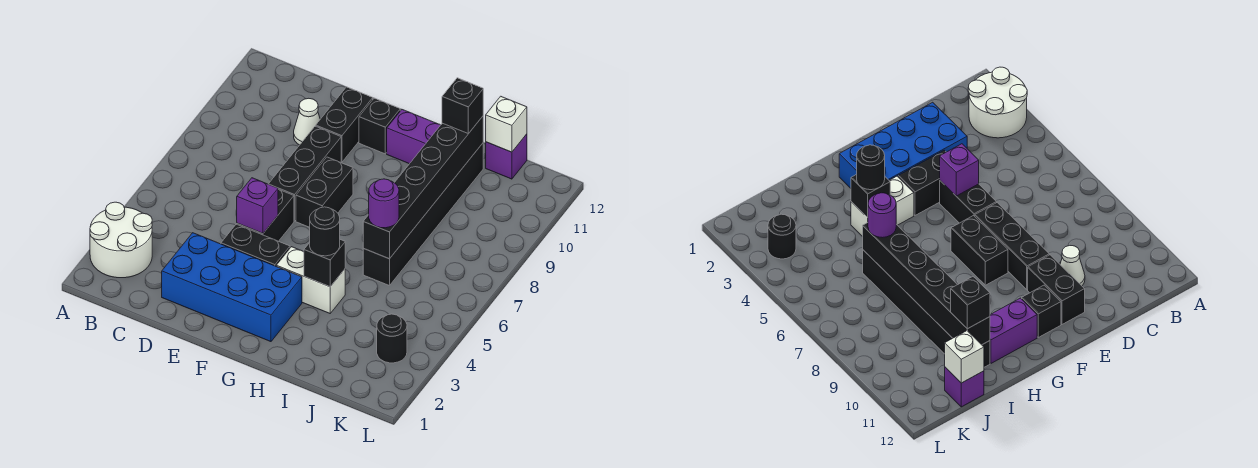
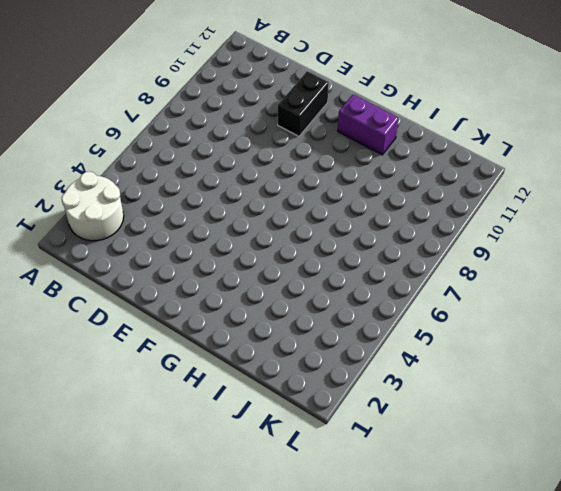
none -> blue 2x4 brick [162,233,302,342]
none -> white 1x1 cone [294,98,320,145]
none -> black 1x2 brick [221,224,290,266]

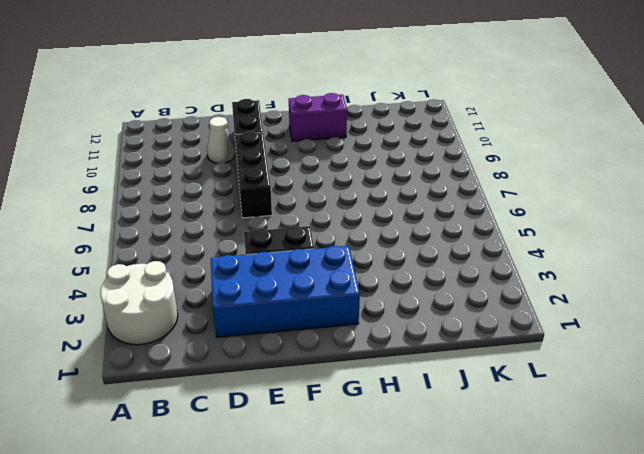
none -> black 1x2 brick [237,189,294,241]
none -> black 1x2 brick [296,157,353,227]
none -> black 1x1 brick [359,98,400,154]

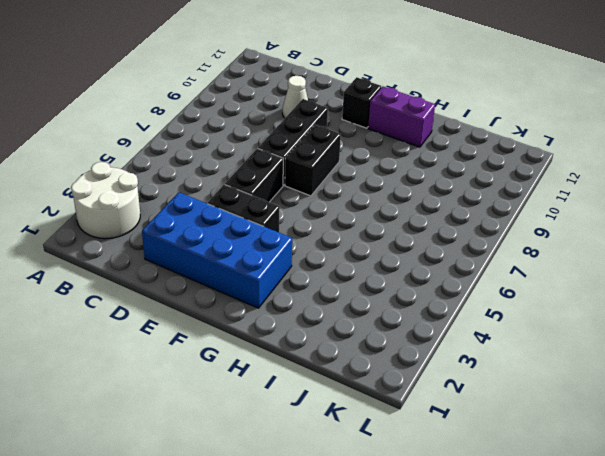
none -> black 1x2 brick [316,87,373,162]
none -> white 1x2 brick [276,247,345,313]
none -> black 1x6 brick [363,143,483,286]

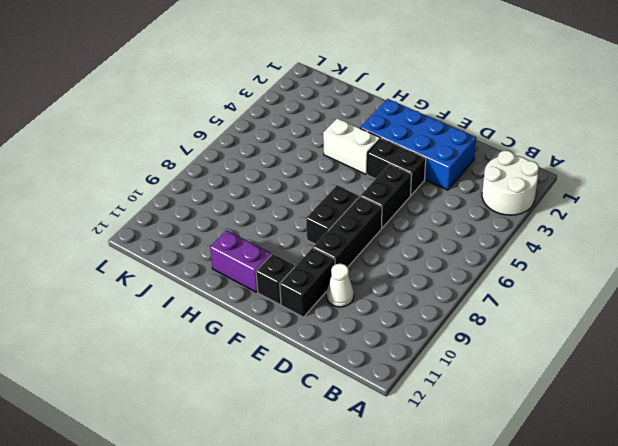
none -> black 1x6 brick [363,143,483,286]
none -> purple 1x1 brick [486,134,527,179]
none -> black 1x1 round brick [377,314,407,363]

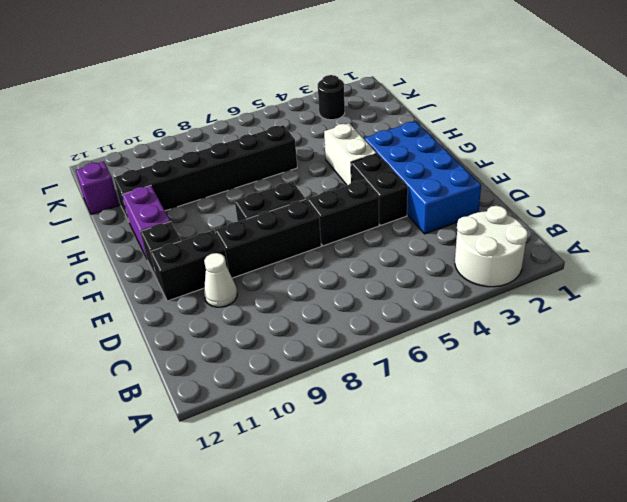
none -> purple 1x1 brick [237,178,278,234]
none -> black 1x1 brick [304,240,345,287]
none -> black 1x6 brick [363,116,483,259]

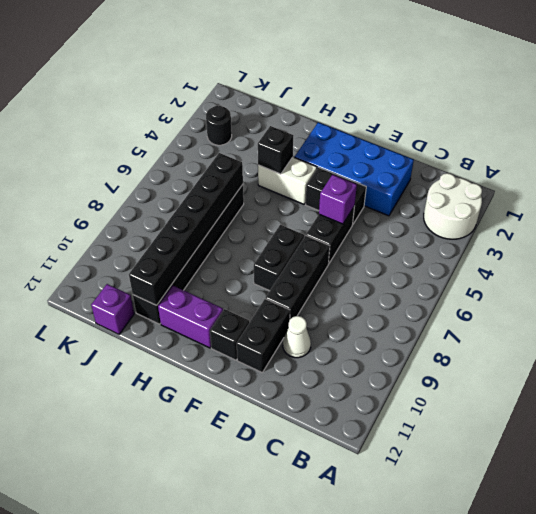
none -> white 1x1 brick [486,96,527,152]
none -> black 1x1 round brick [310,207,340,256]
none -> purple 1x1 round brick [369,179,399,228]

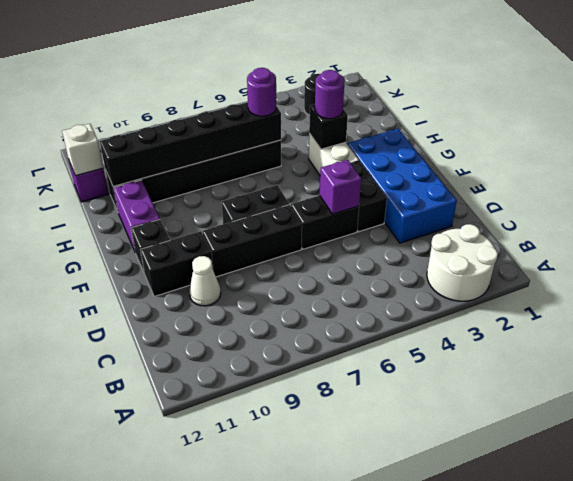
purple 1x1 round brick [315,70,345,119] -> black 1x1 round brick [310,207,340,256]
none -> black 1x1 brick [442,78,483,134]

